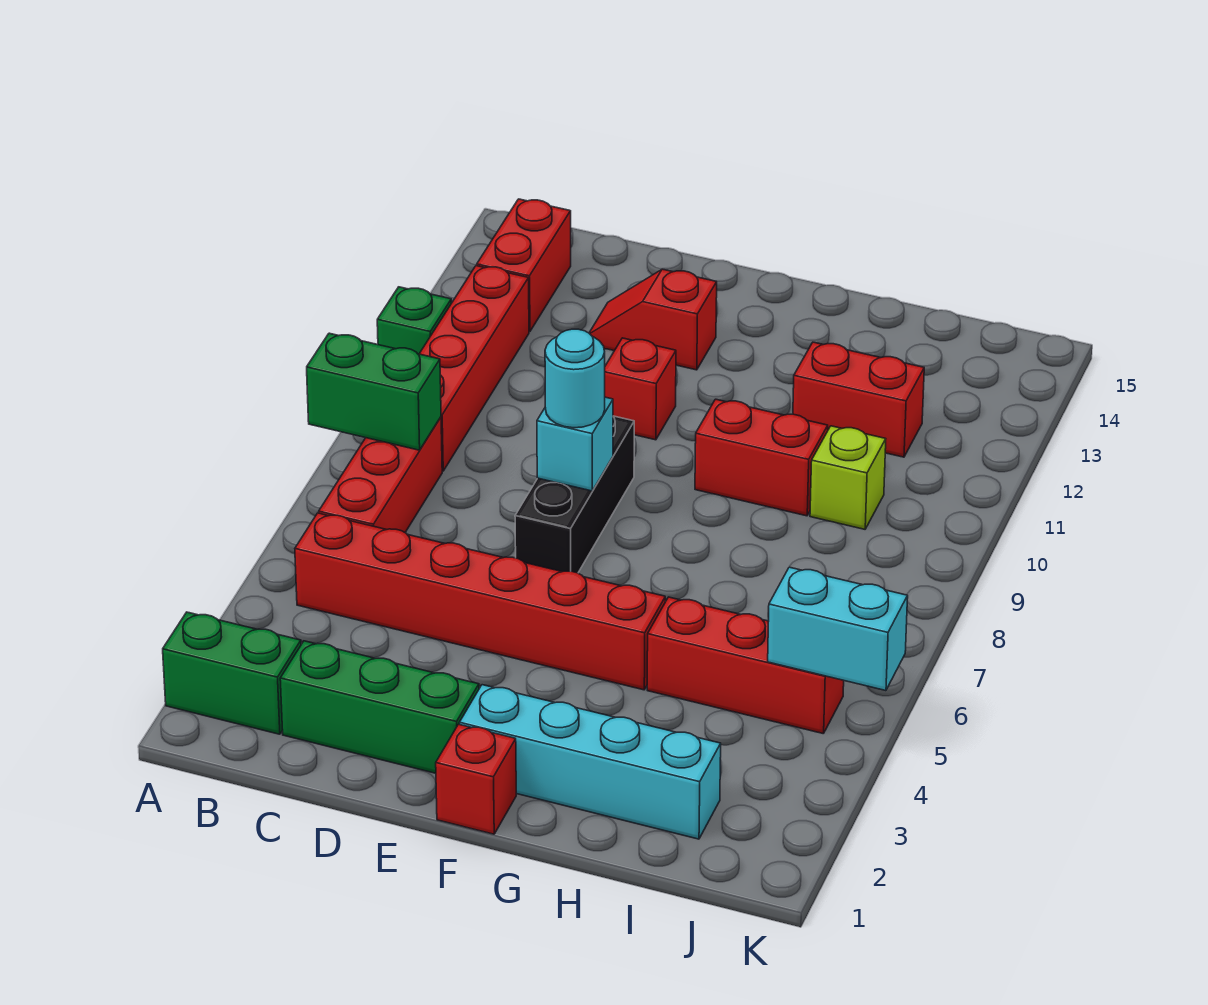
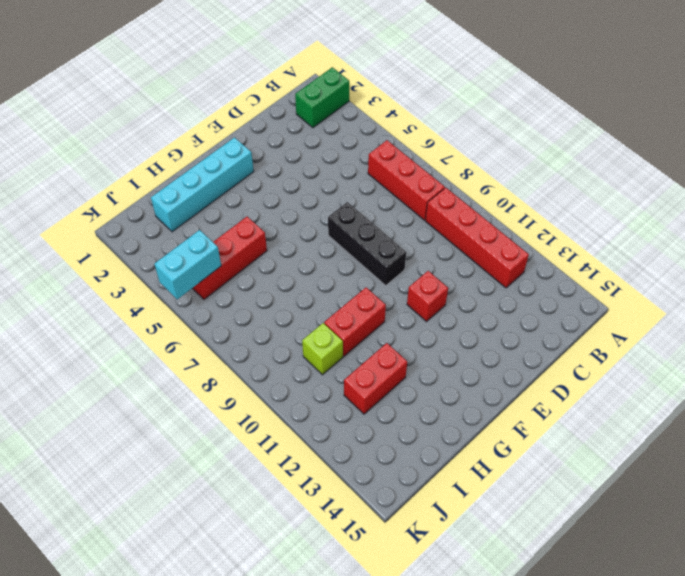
none -> green 1x1 brick [377,287,451,354]
none -> red 1x6 brick [295,513,665,690]
none -> red 1x2 brick [477,199,571,332]

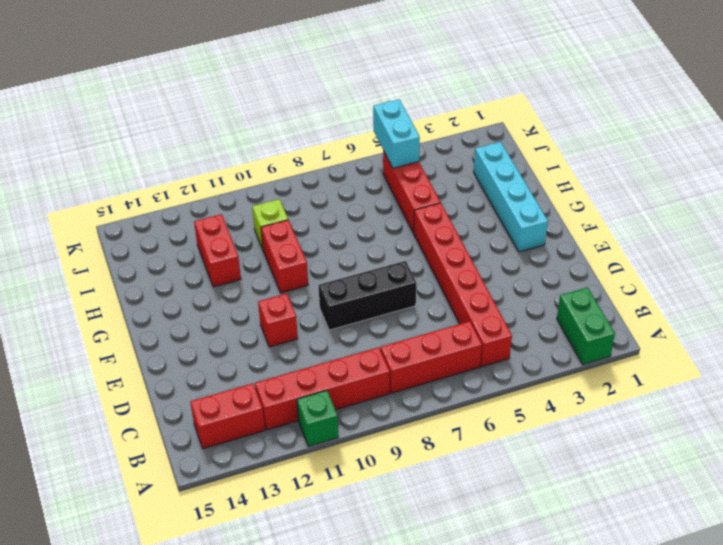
none -> green 1x3 brick [280,641,479,773]
none -> red 1x2 slope [589,269,717,370]
none -> red 1x1 brick [436,724,516,834]

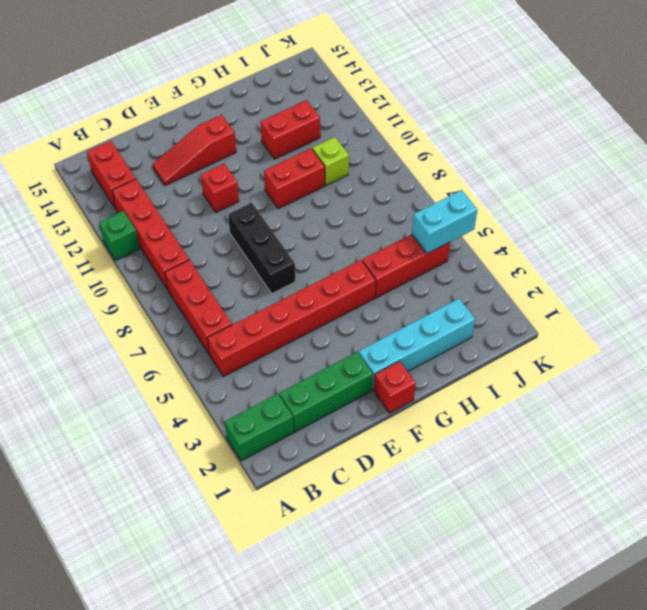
red 1x3 slope [152,115,236,186] -> red 1x2 slope [589,269,717,370]
none -> green 1x2 brick [307,333,441,450]
none -> cyan 1x1 brick [537,397,613,491]
none -> cyan 1x1 round brick [545,329,605,428]

